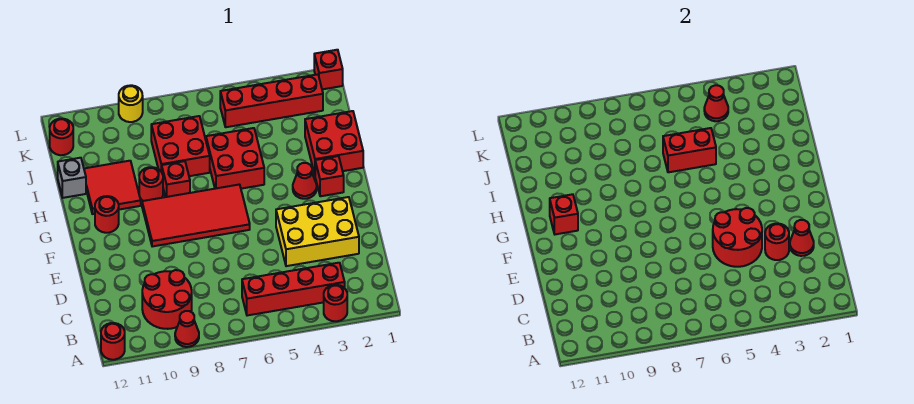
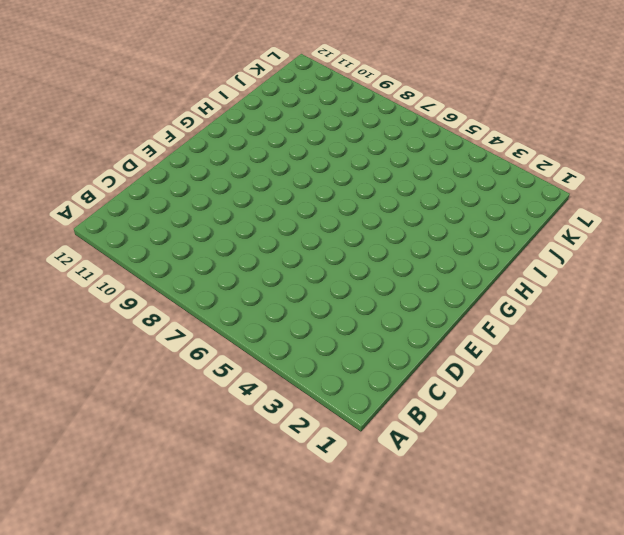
none -> red 1x1 round brick [324,285,347,321]
none -> red 1x1 cone [175,311,199,347]
none -> red 1x1 round brick [101,323,125,360]

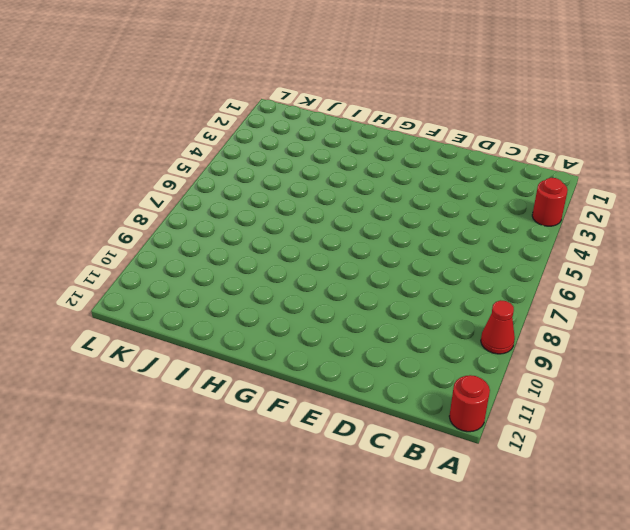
none -> red 1x4 brick [242,263,345,316]
none -> red 2x2 round brick [142,270,192,329]
none -> yellow 2x3 brick [276,197,359,266]

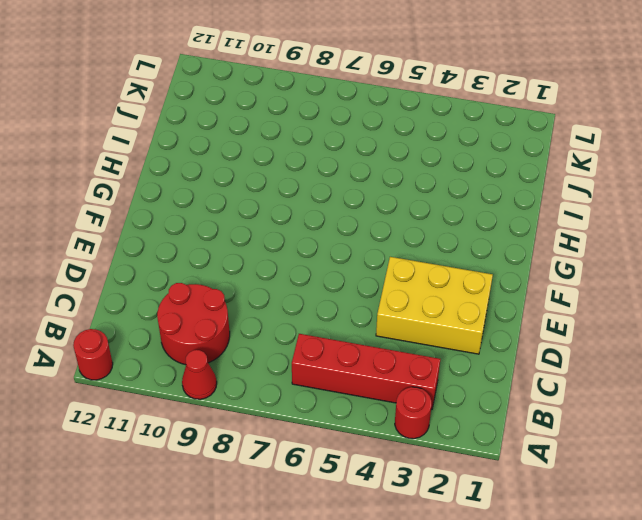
none -> red 2x4 tile [142,185,250,247]
none -> red 1x1 brick [315,156,344,196]
none -> red 1x1 cone [293,163,317,199]

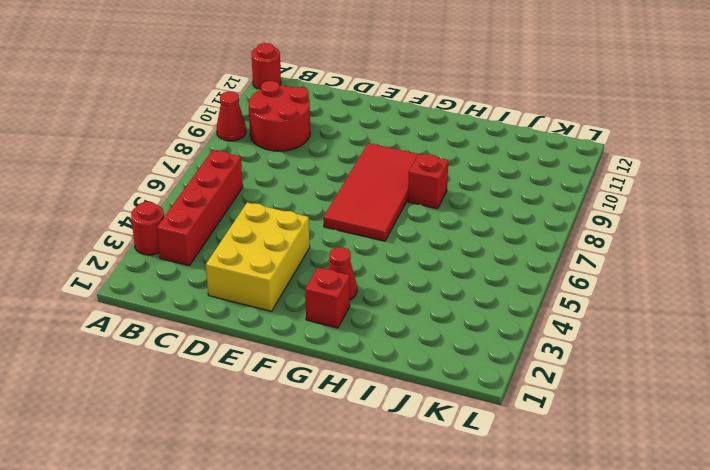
none -> red 1x1 round brick [95,196,119,233]
none -> red 2x2 brick [305,111,363,174]
none -> red 2x2 brick [206,128,264,189]

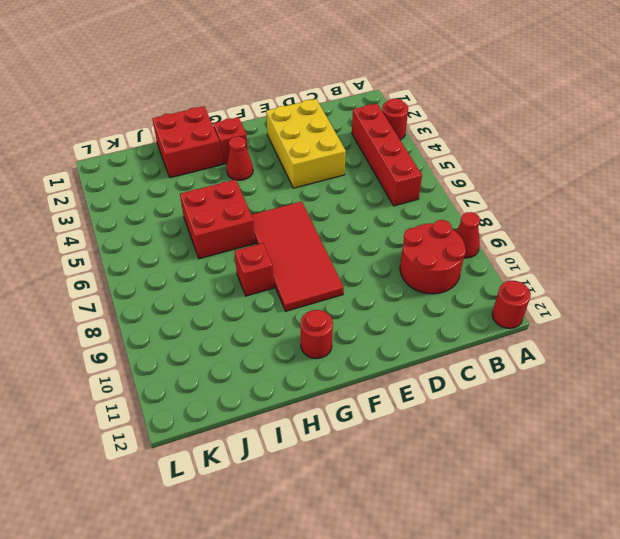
none -> red 1x1 round brick [139,167,163,201]
none -> red 2x2 tile [84,161,141,214]
none -> red 2x2 brick [151,116,210,176]

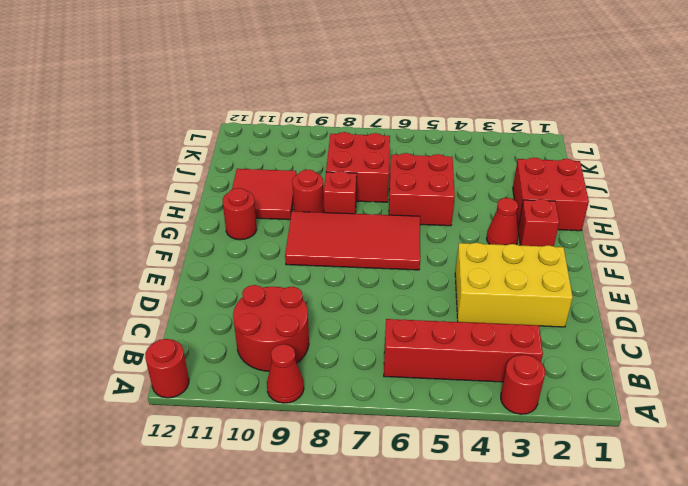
none -> grey 1x1 brick [58,158,86,198]
none -> red 1x4 brick [220,74,323,127]
none -> red 1x1 round brick [50,119,73,155]

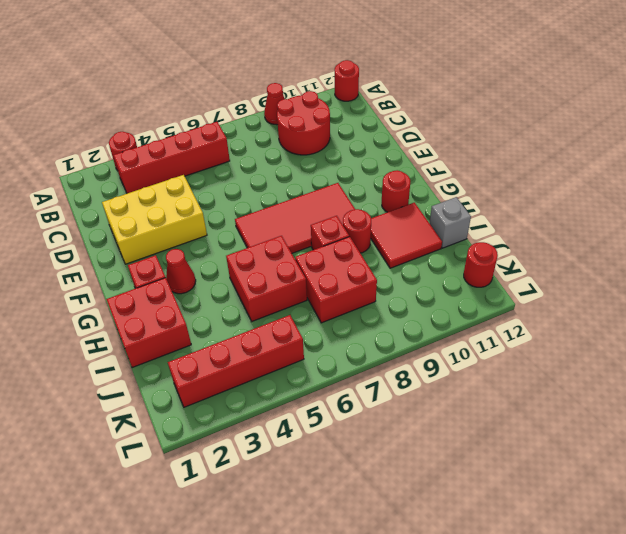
none -> red 1x1 brick [314,50,343,89]
none -> yellow 1x1 round brick [119,85,143,122]
none -> red 1x1 cone [790,220,814,256]

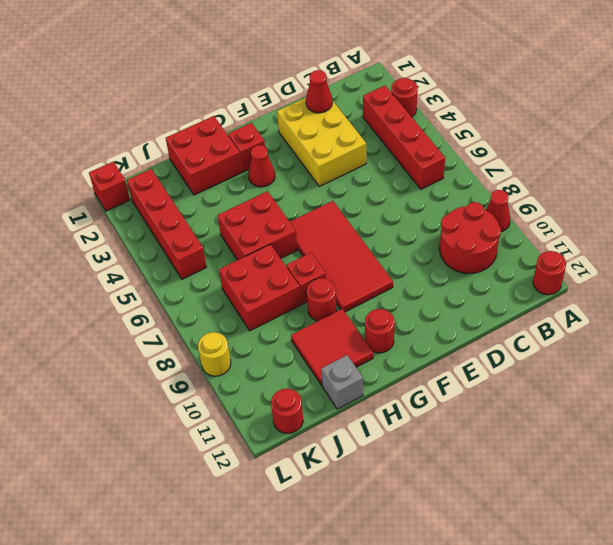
none -> red 1x1 round brick [765,224,789,260]
none -> red 2x2 round brick [713,208,762,267]
none -> red 1x1 brick [550,194,578,234]

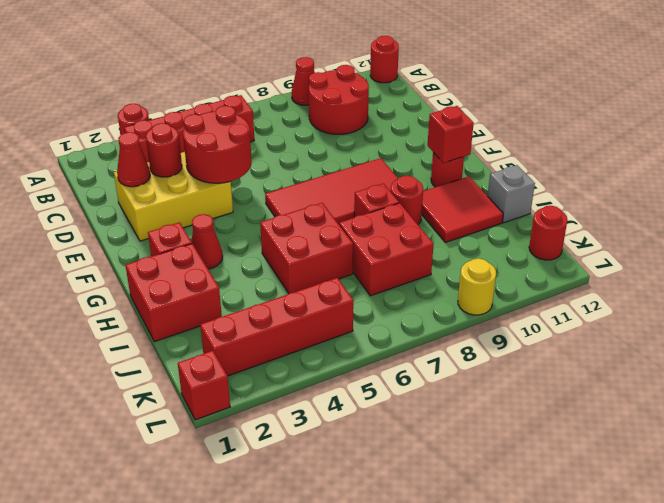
none -> red 1x2 brick [663,128,716,172]
none -> red 1x1 cone [704,85,728,121]

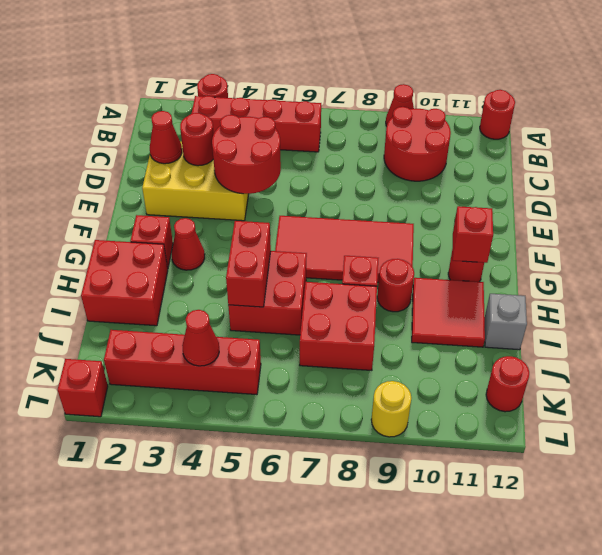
red 1x2 brick [226,221,271,307] -> red 1x2 brick turned to [663,128,716,172]

